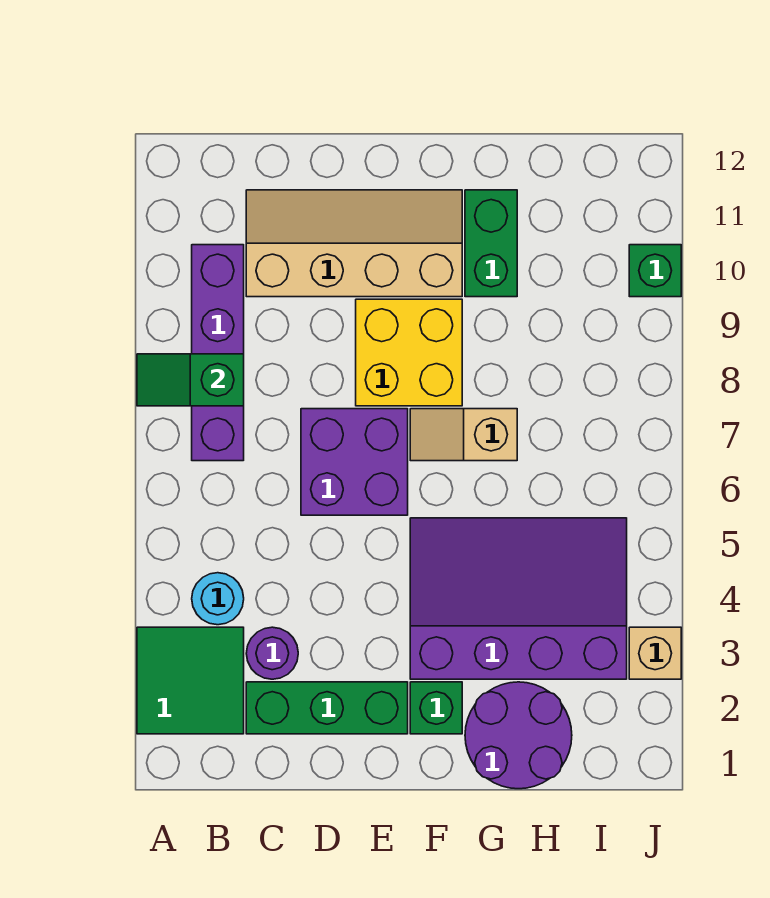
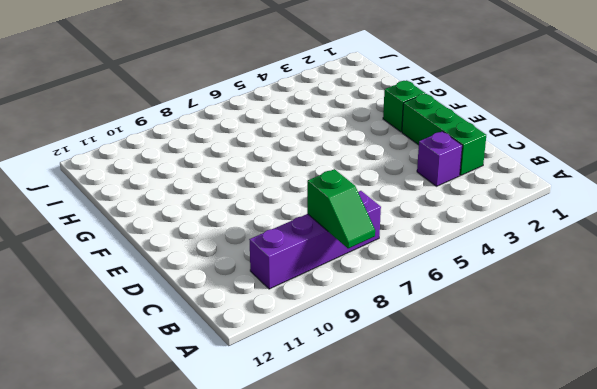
purple 1x1 brick [417,131,462,186] -> purple 1x1 round brick [246,627,298,679]
none -> green 2x2 tile [137,627,244,734]
none -> cyan 1x1 round brick [192,573,244,625]
none -> tan 2x4 slope [246,190,462,297]

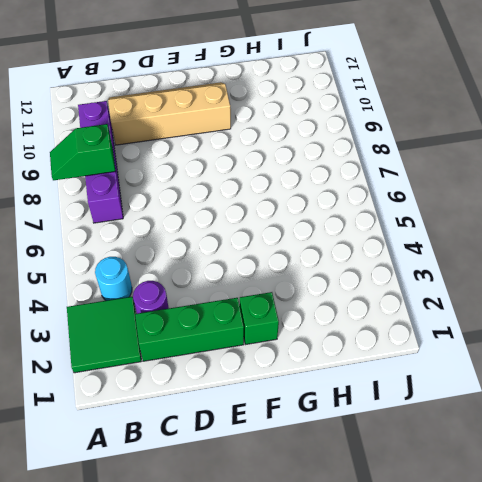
none -> purple 2x2 brick [301,409,408,515]
none -> yellow 2x2 brick [356,299,462,406]
none -> purple 3x4 slope [410,518,627,679]

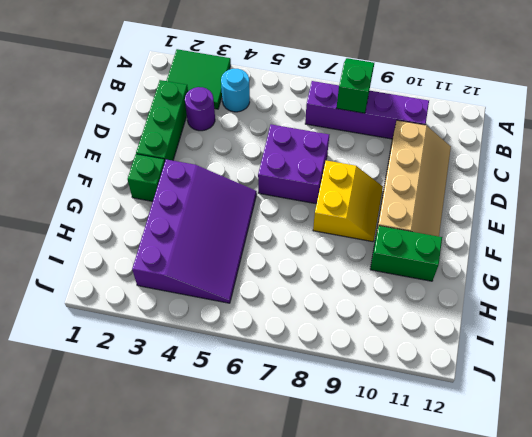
yellow 2x2 slope [313,160,383,242] -> yellow 2x2 brick [356,299,462,406]
none -> tan 1x2 slope [410,409,517,461]
none -> purple 2x2 round brick [465,682,572,789]
none -> tan 1x1 brick [629,627,681,679]

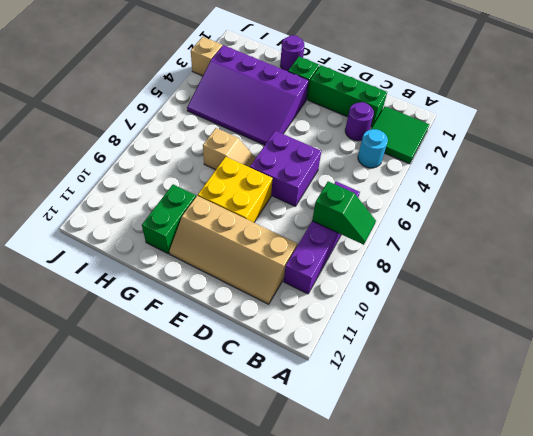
purple 1x1 round brick [280,35,304,71] -> purple 2x2 round brick [465,682,572,789]
none -> green 1x1 brick [629,245,681,297]

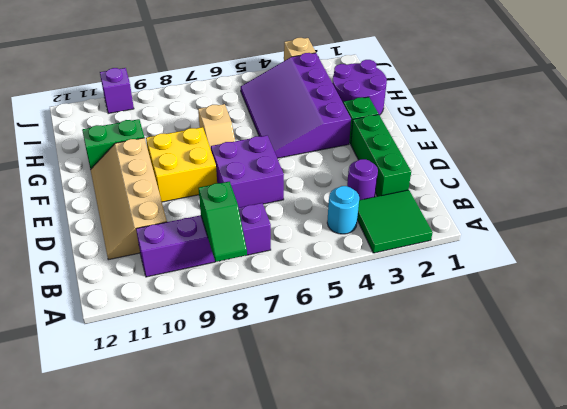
purple 1x1 brick [100,68,134,114] -> green 1x1 brick [629,245,681,297]

